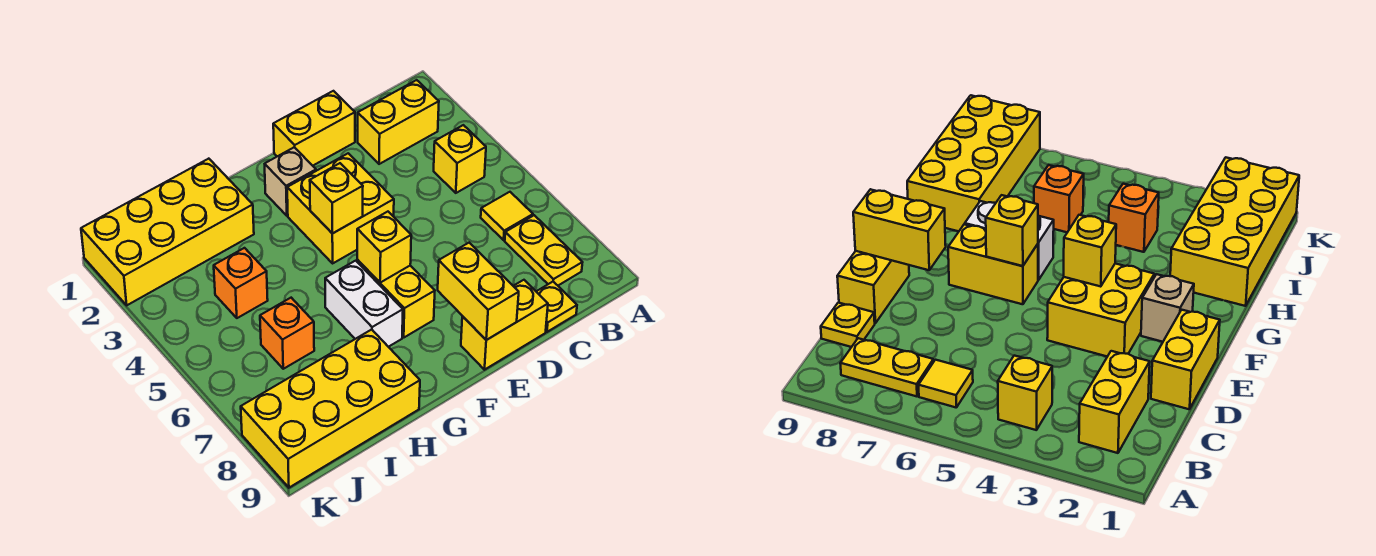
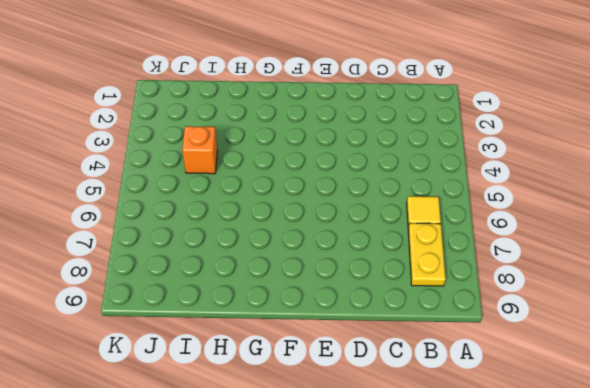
none -> yellow 1x2 brick [358,80,439,164]
none -> yellow 1x1 brick [434,125,486,193]
none -> yellow 1x1 plate [536,282,577,332]

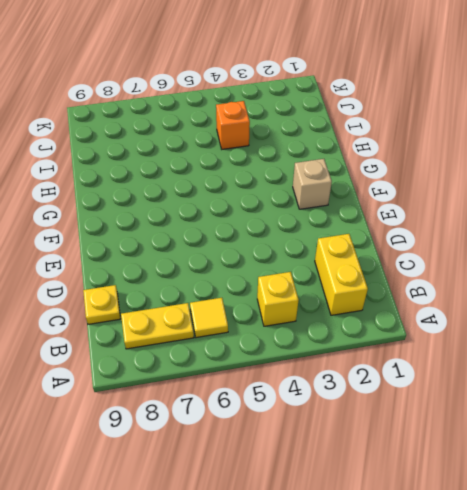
none -> yellow 1x2 brick [273,91,355,166]
none -> yellow 1x2 brick [461,280,548,370]
none -> yellow 2x2 brick [287,153,394,263]

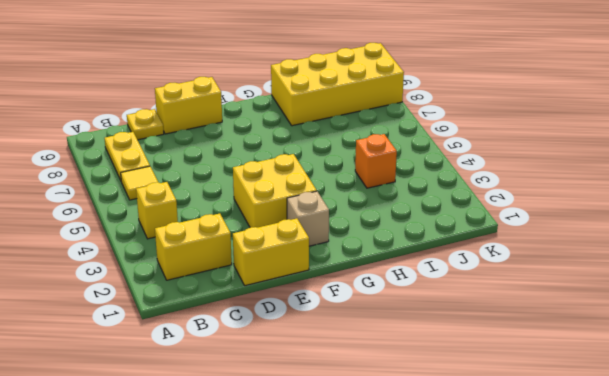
none -> yellow 1x2 brick [357,260,435,337]
none -> white 1x2 brick [325,261,403,347]
none -> yellow 2x4 brick [81,159,254,305]

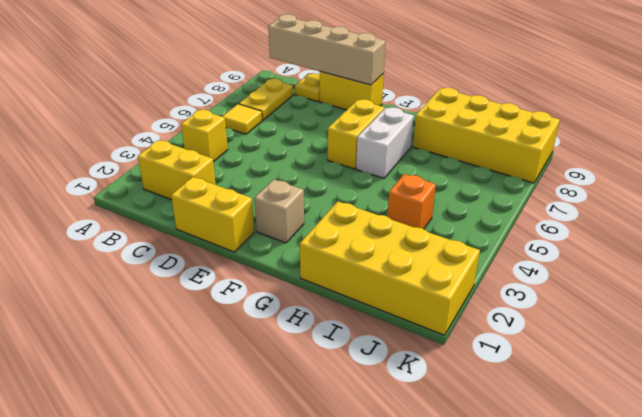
tan 1x4 brick [268,14,386,85] -> yellow 1x2 brick [438,243,519,340]
none -> yellow 2x2 brick [287,153,394,263]
none -> orange 1x1 brick [260,298,314,369]
none -> yellow 1x1 brick [310,163,363,234]

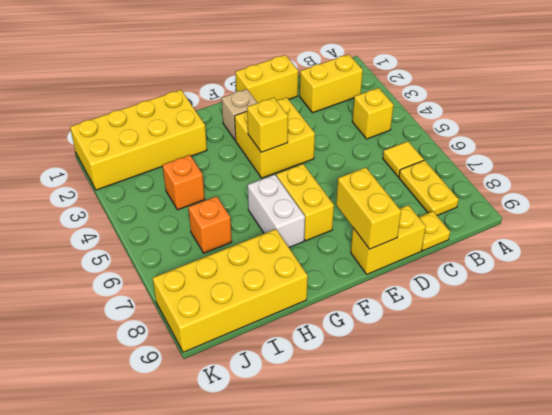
none -> yellow 1x1 brick [357,212,411,283]

